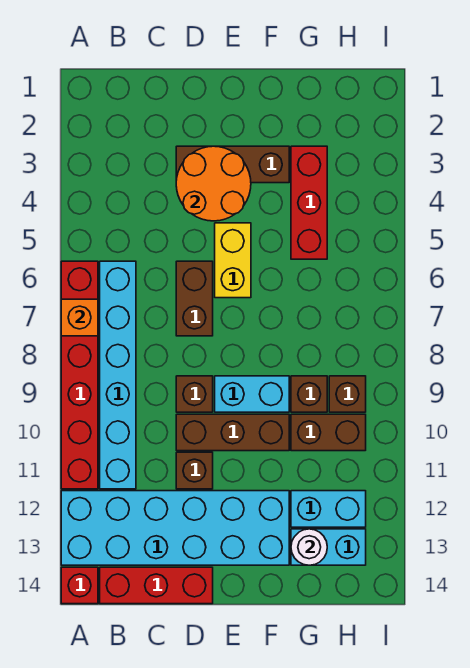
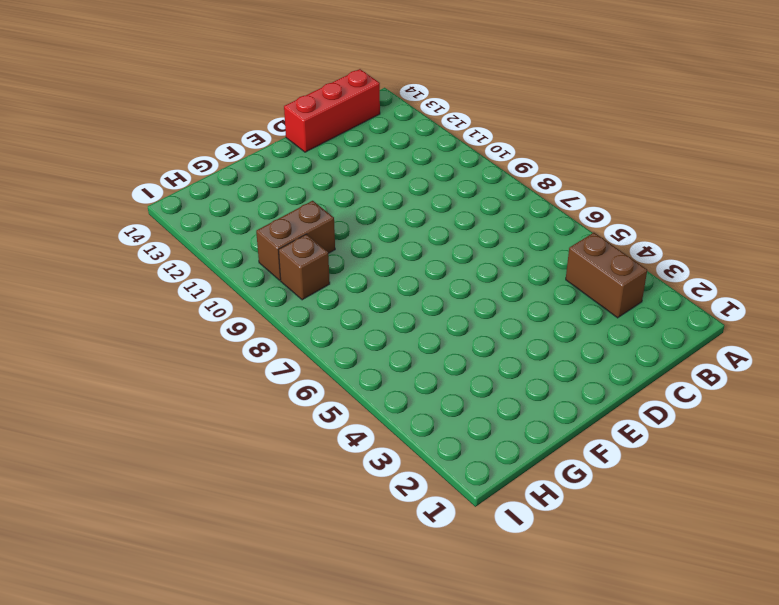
brown 1x2 brick [566,233,647,318] -> brown 1x2 brick moved to [176,261,213,336]
none -> red 1x6 brick [61,261,98,489]
none -> cyan 2x6 brick [61,491,289,565]
none -> red 1x1 brick [61,567,98,604]

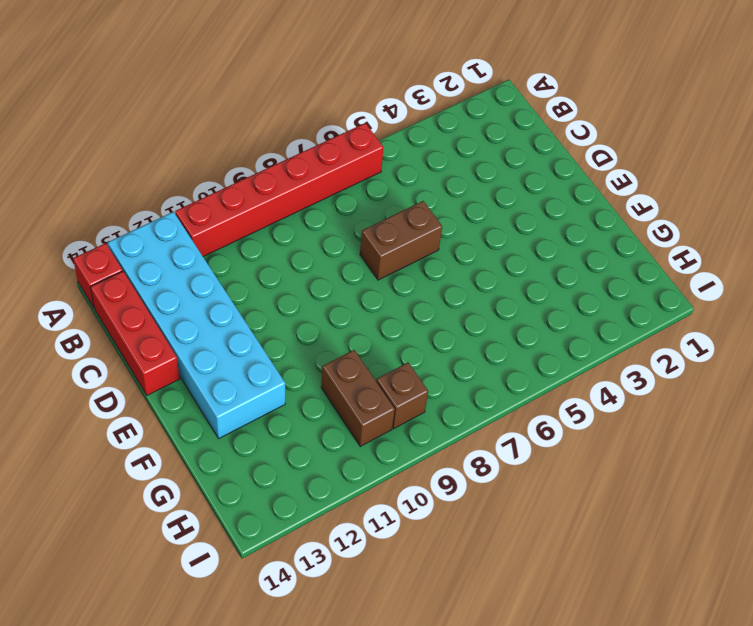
none -> cyan 1x6 brick [100,261,136,489]
none -> brown 1x3 brick [176,146,289,183]
none -> brown 1x1 brick [176,376,213,412]

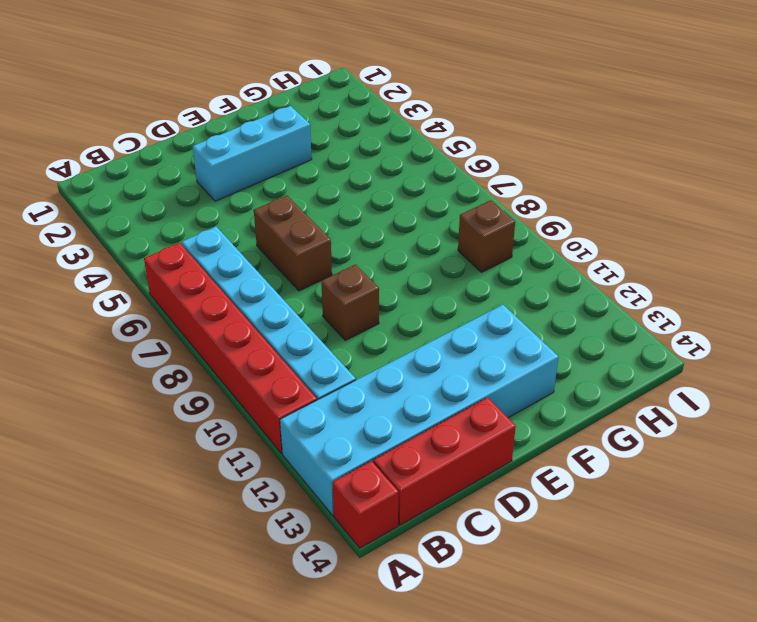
cyan 1x3 brick [193,106,312,201] -> brown 1x3 brick [176,146,289,183]
none -> brown 1x3 brick [176,414,289,451]
none -> brown 1x1 brick [176,452,213,489]
none -> yellow 1x2 brick [215,223,251,298]

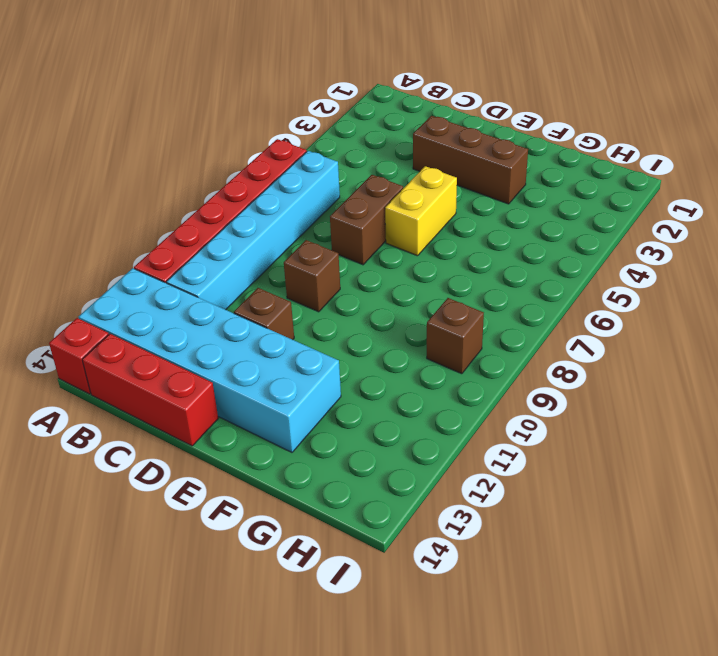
none -> brown 1x3 brick [176,414,289,451]
none -> cyan 1x2 brick [215,376,289,412]
none -> red 1x3 brick [291,146,327,259]

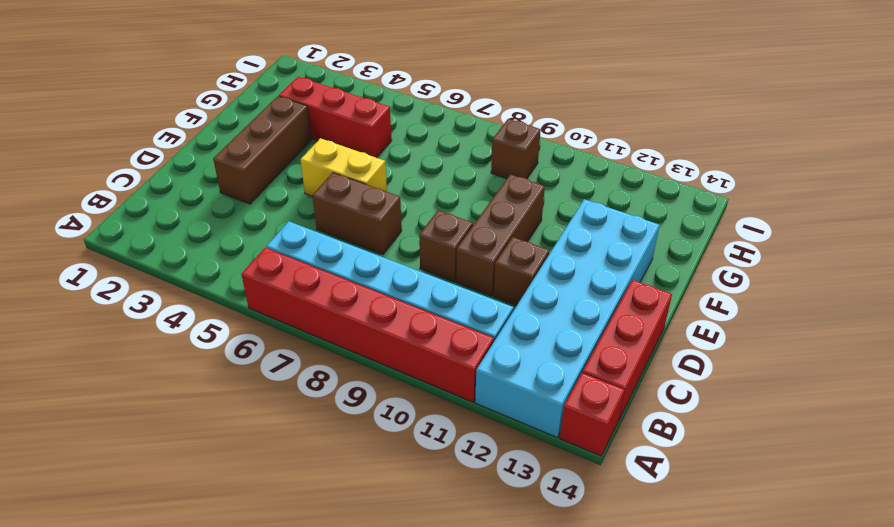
none -> cyan 1x2 brick [215,376,289,412]
none -> brown 1x1 brick [291,376,327,412]
none -> brown 1x2 brick [291,414,366,451]

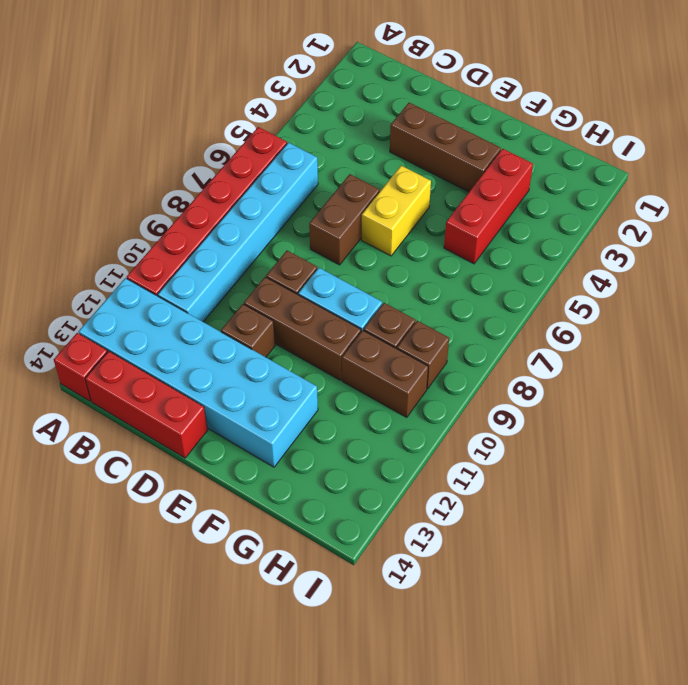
none -> cyan 1x2 brick [291,491,366,527]
none -> cyan 1x2 brick [291,529,366,565]
none -> orange 1x1 brick [61,299,98,336]

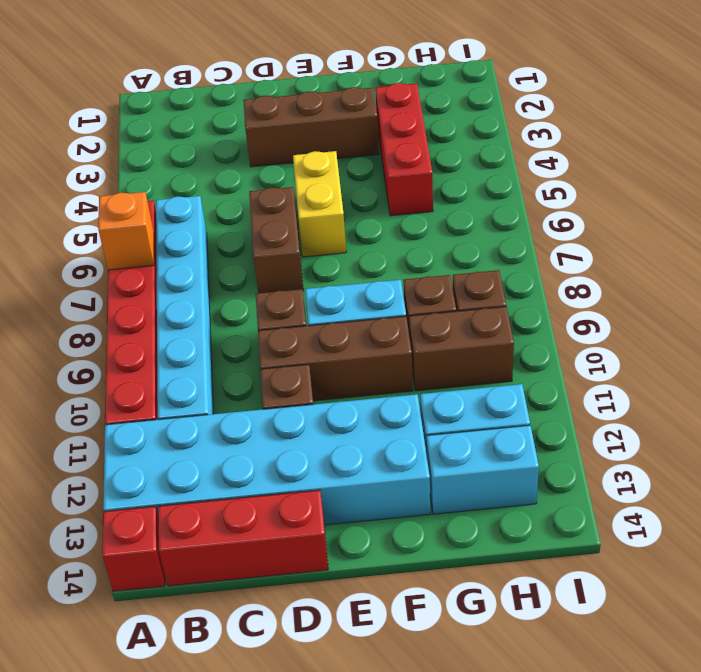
none -> orange 2x2 round brick [176,146,251,221]
none -> white 1x1 round brick [291,529,327,565]

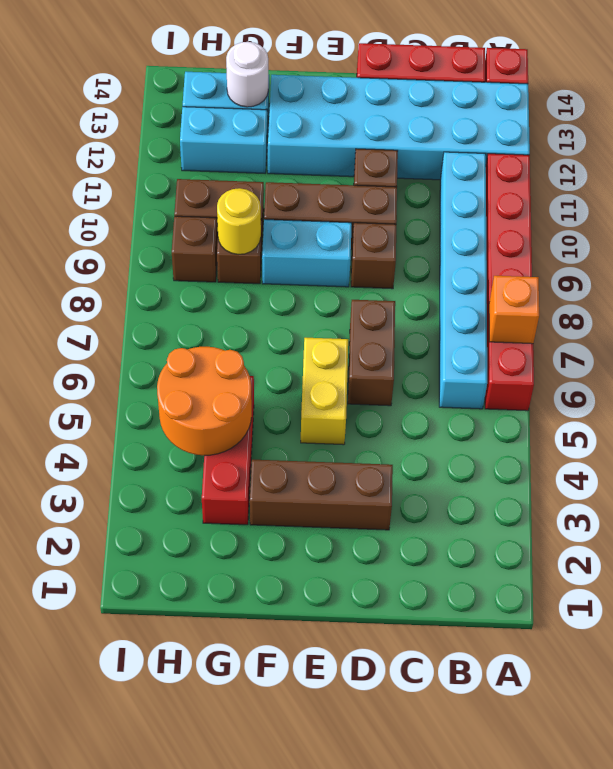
orange 2x2 round brick [157,347,252,455] -> orange 2x2 round brick moved to [176,146,251,221]
yellow 1x1 round brick [217,188,261,254] -> none

